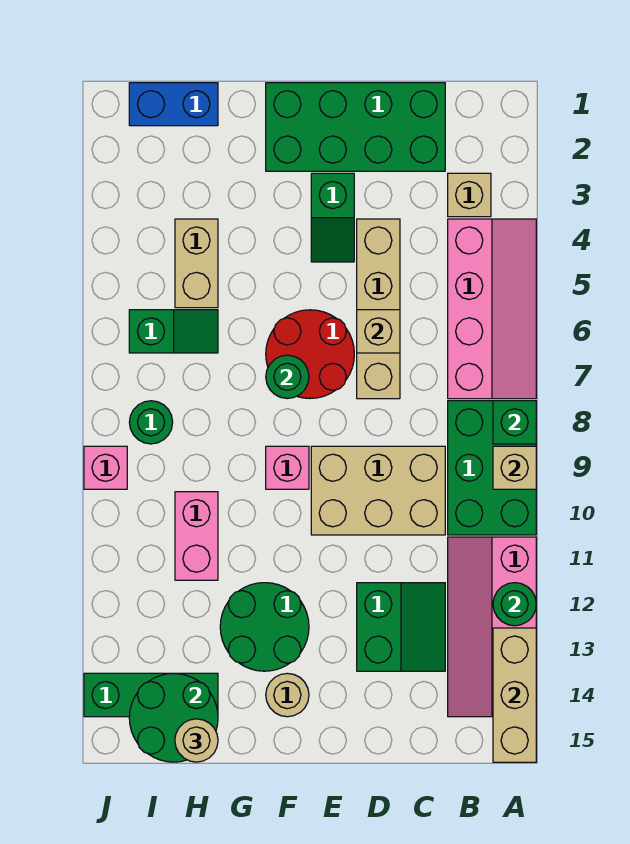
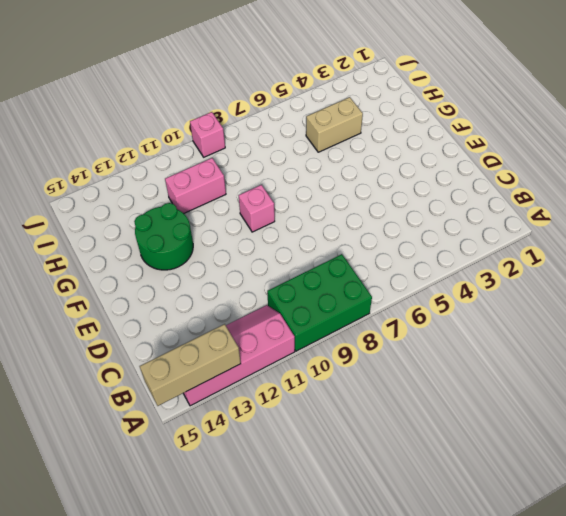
none -> pink 2x4 slope [448,219,536,399]
none -> tan 1x1 brick [448,173,491,217]
none -> green 2x4 brick [266,83,445,171]

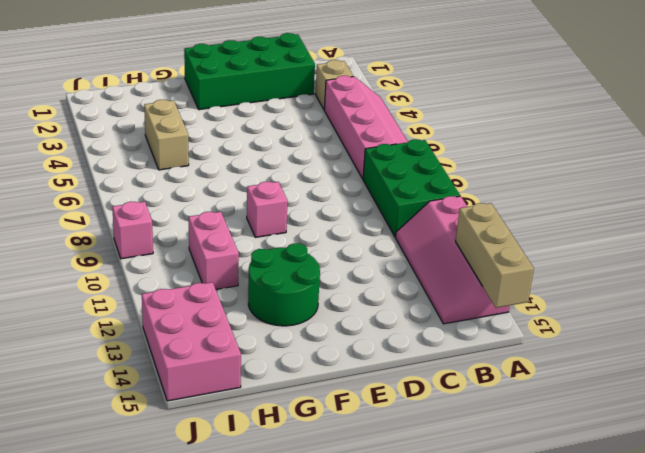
pink 2x3 brick [142,282,241,401] -> green 1x3 brick [84,673,218,717]
none -> tan 2x3 brick [311,446,445,535]
none -> green 2x2 slope [357,583,445,671]
none -> tan 1x4 brick [357,219,400,399]

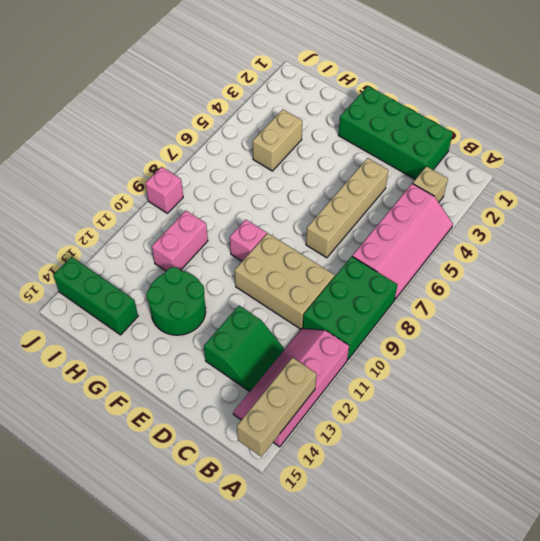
none -> green 1x2 slope [311,173,354,262]
none -> red 2x2 round brick [266,310,354,398]
none -> tan 1x1 round brick [266,673,309,717]

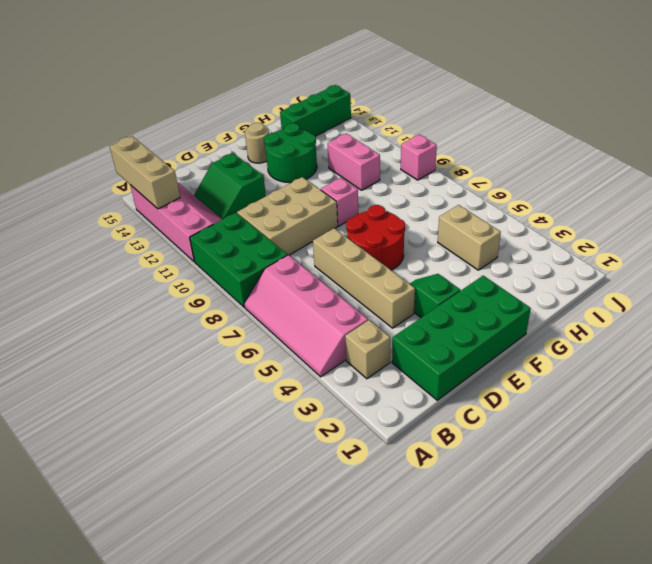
none -> blue 1x2 brick [129,83,218,126]
none -> green 1x2 slope [129,310,218,353]
none -> green 1x1 round brick [129,401,173,444]

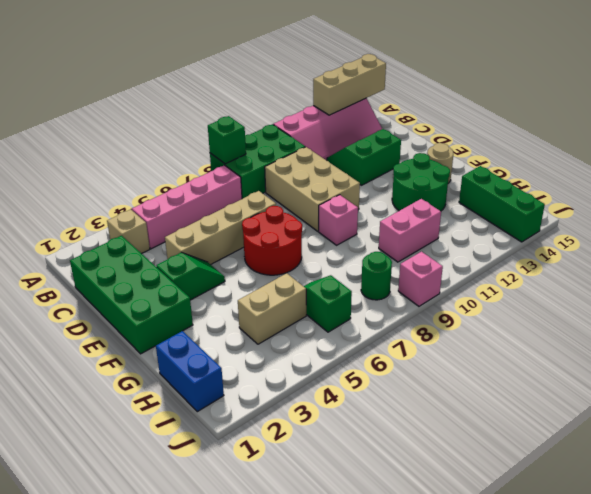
none -> tan 1x1 brick [493,446,536,489]
none -> green 1x1 round brick [493,583,536,626]
none -> tan 1x1 brick [357,310,400,353]

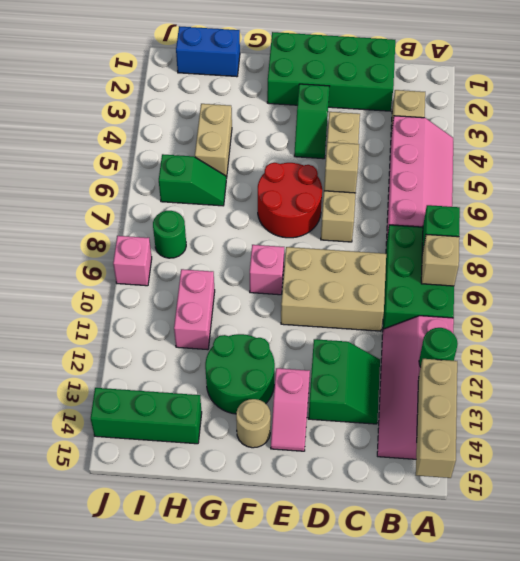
pink 1x2 slope [271,368,310,451] -> none
none -> green 1x1 round brick [266,355,309,398]
none -> green 2x2 round brick [129,673,218,762]
none -> tan 1x1 round brick [175,719,218,762]

